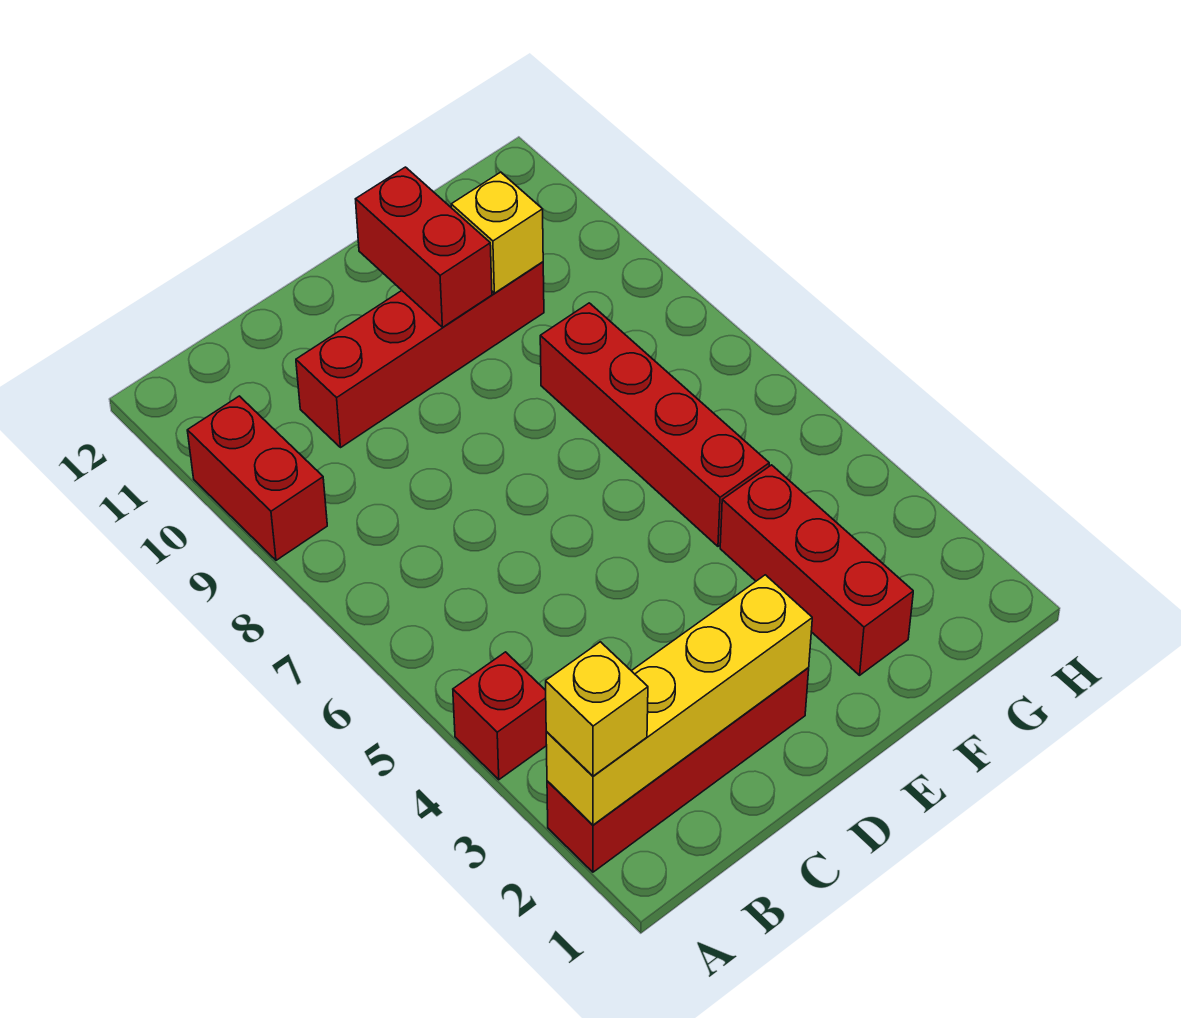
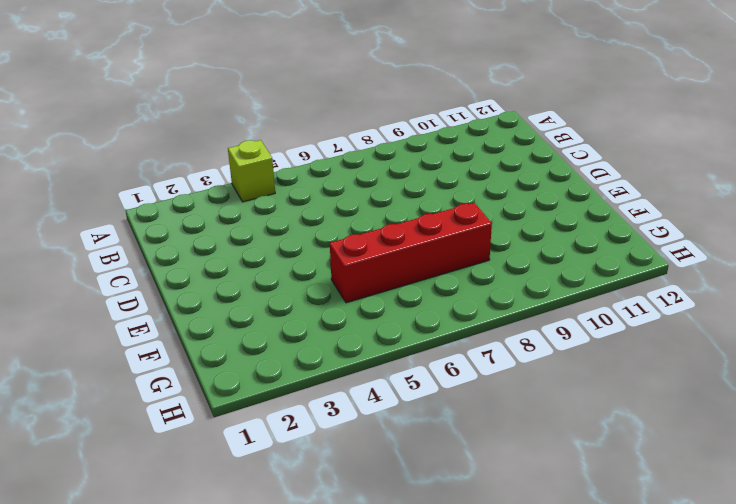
lime 1x1 brick [228,140,275,202] -> red 1x1 brick [453,652,547,780]
none -> red 1x4 brick [547,667,809,872]
none -> red 1x2 brick [187,396,327,560]

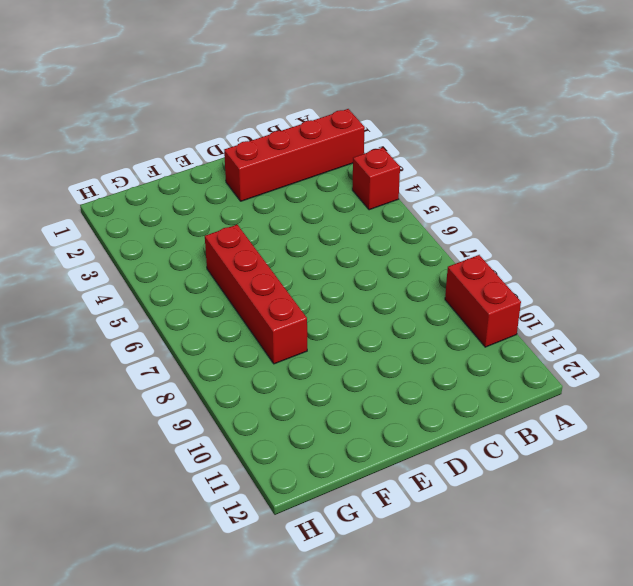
none -> red 1x4 brick [296,262,544,447]
none -> red 1x3 brick [720,465,913,675]

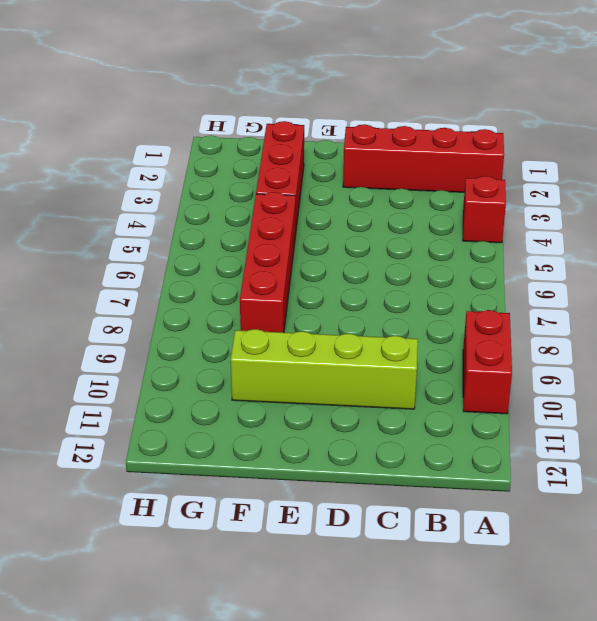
lime 1x4 brick [231,329,418,409] -> red 1x4 brick [296,262,544,447]
none -> yellow 1x4 brick [546,575,812,825]
none -> red 1x2 brick [356,167,492,327]

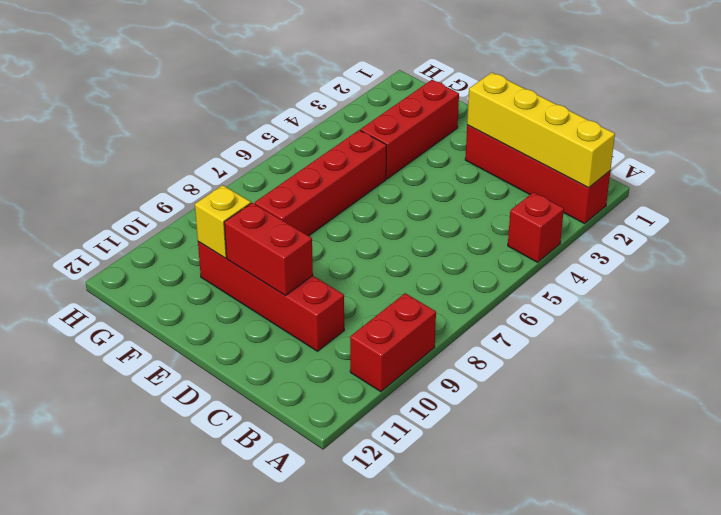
red 1x2 brick [224,203,313,295] -> red 1x2 brick turned to [356,167,492,327]
none -> yellow 1x1 brick [546,642,648,776]

